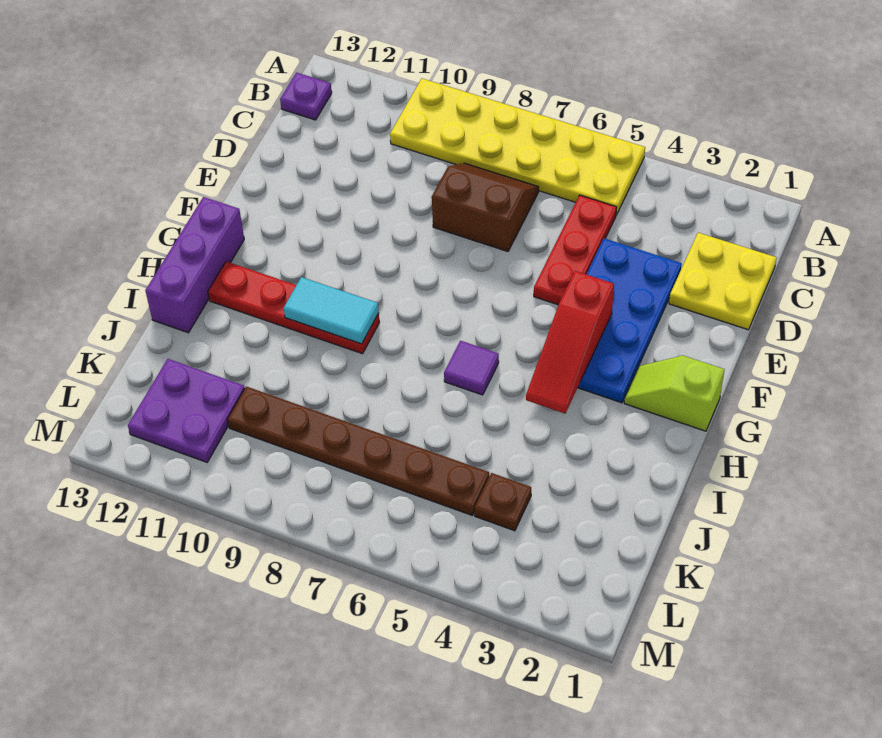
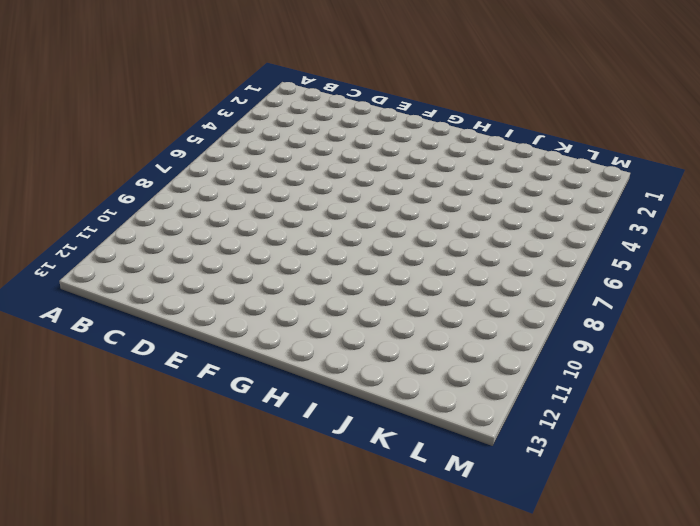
none -> yellow 2x6 plate [390,79,645,215]
none -> purple 1x1 plate [280,73,332,120]
none -> yellow 2x2 plate [669,233,777,330]

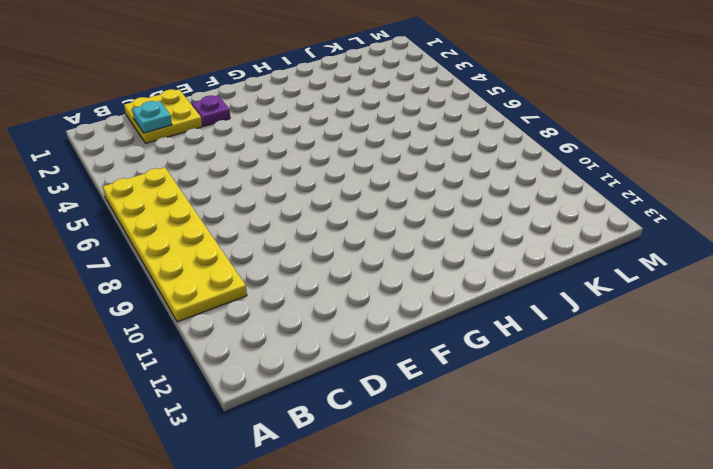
cyan 1x1 plate [132,101,172,133] -> none
purple 1x1 plate [192,95,230,126] -> purple 1x1 plate moved to [280,73,332,120]
none -> red 1x3 plate [534,195,617,305]
none -> brown 2x2 slope [432,163,539,251]
none -> blue 2x4 plate [578,238,682,403]

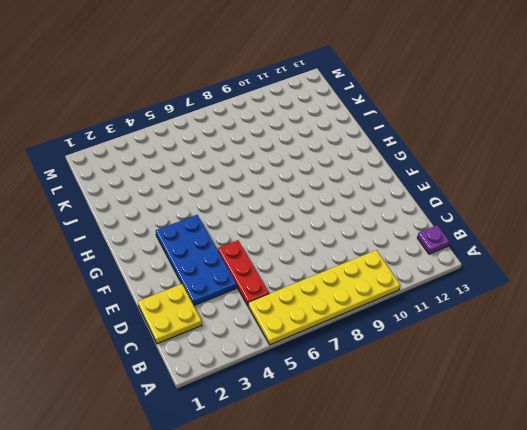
none -> brown 2x2 slope [432,163,539,251]
none -> lime 1x2 slope [624,356,725,431]
none -> purple 1x3 brick [145,197,244,333]

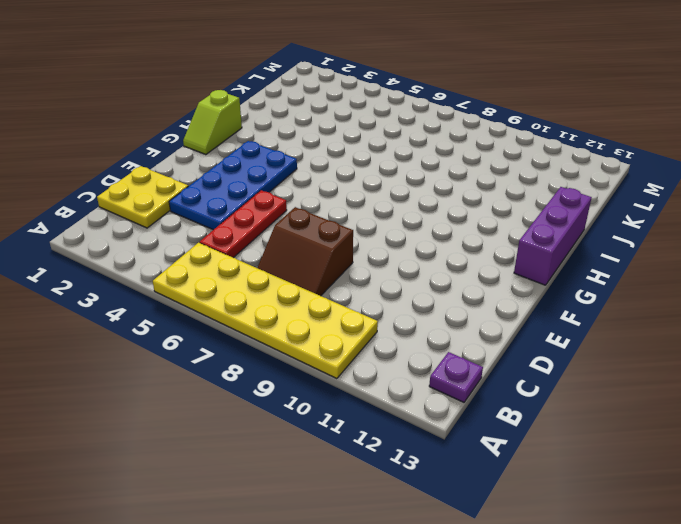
lime 1x2 slope [183,90,242,155] -> lime 1x2 slope turned to [624,356,725,431]
none -> purple 1x1 tile [444,341,499,395]
none -> red 1x4 plate [208,261,379,354]
none -> brown 1x1 plate [475,473,531,531]

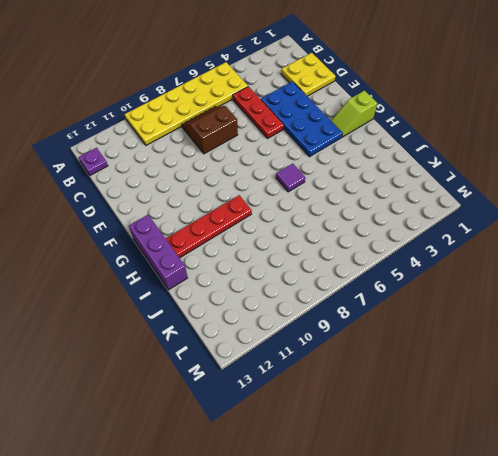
none -> brown 1x1 plate [475,473,531,531]
none -> brown 1x6 plate [227,386,489,516]
none -> purple 2x2 plate [128,359,245,462]

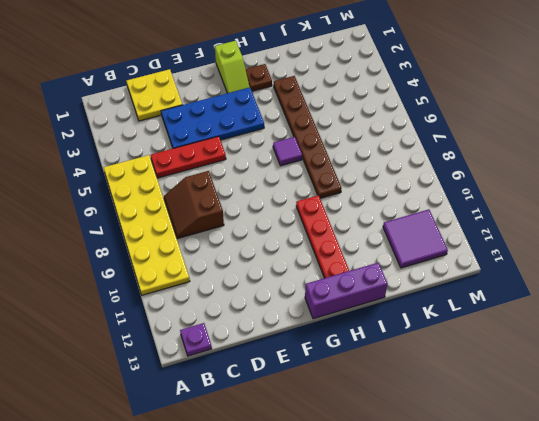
brown 1x1 plate [246,64,272,91] -> brown 1x1 plate moved to [475,473,531,531]
brown 1x6 plate [274,76,341,198] -> brown 1x6 plate moved to [227,386,489,516]
purple 2x2 tile [383,209,448,268] -> purple 2x2 plate [128,359,245,462]
none -> red 1x3 slope [526,271,614,413]
none -> cyan 1x2 tile [284,277,379,344]

